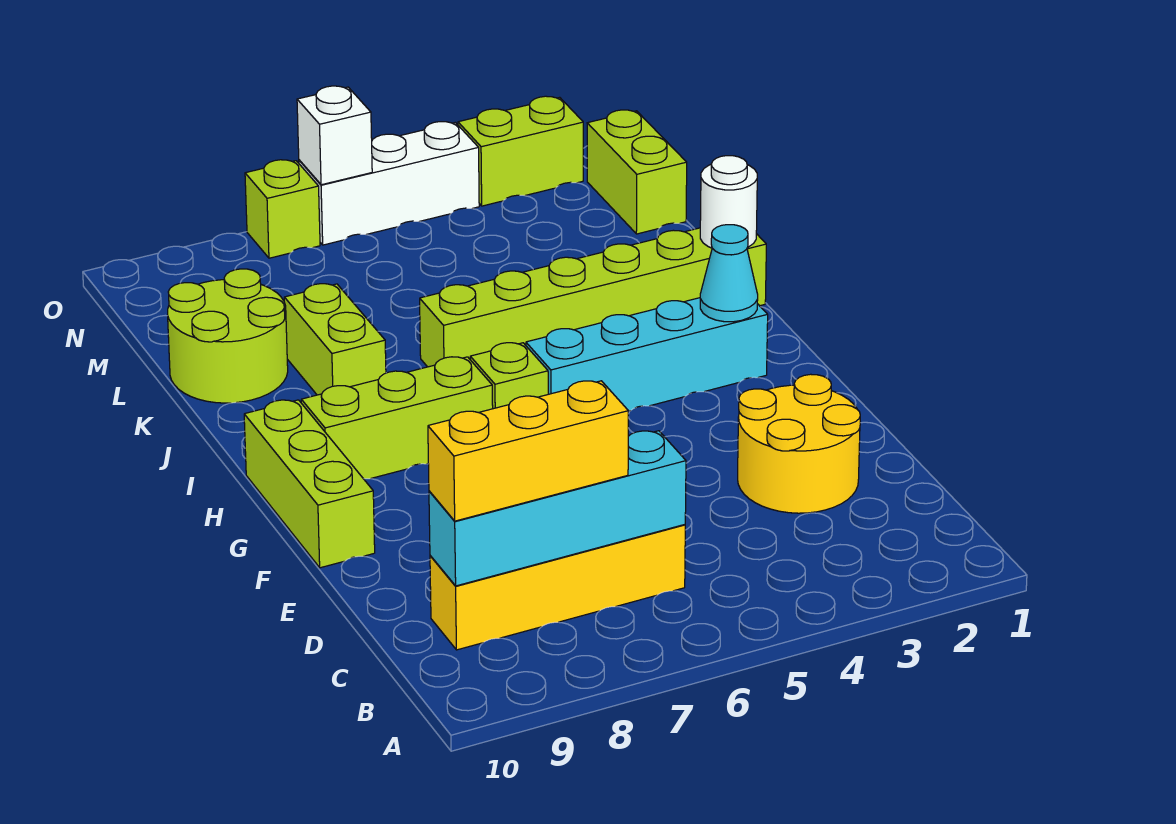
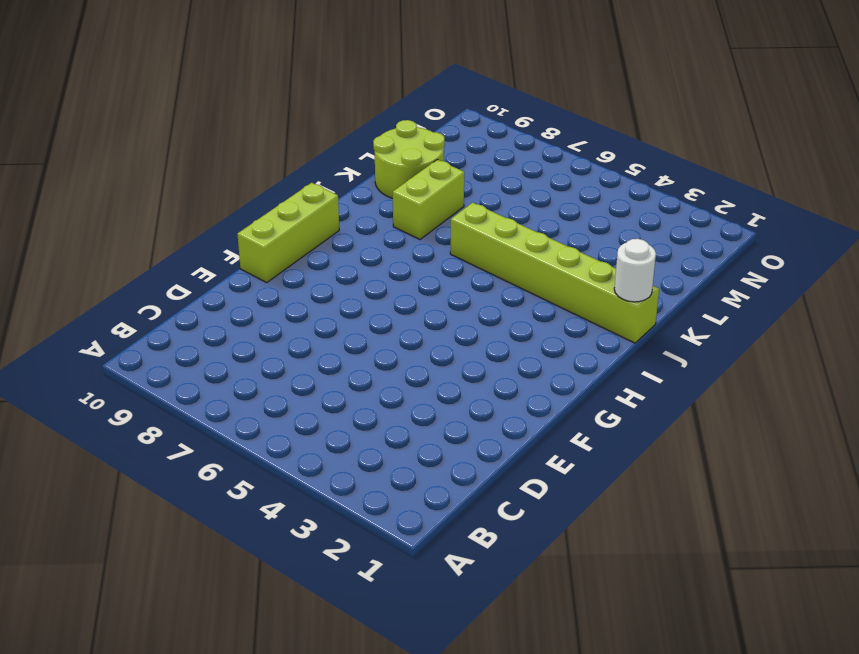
none -> yellow 1x4 brick [430,525,685,650]
none -> yellow 2x2 round brick [738,374,860,513]
none -> cyan 1x4 brick [526,298,768,411]

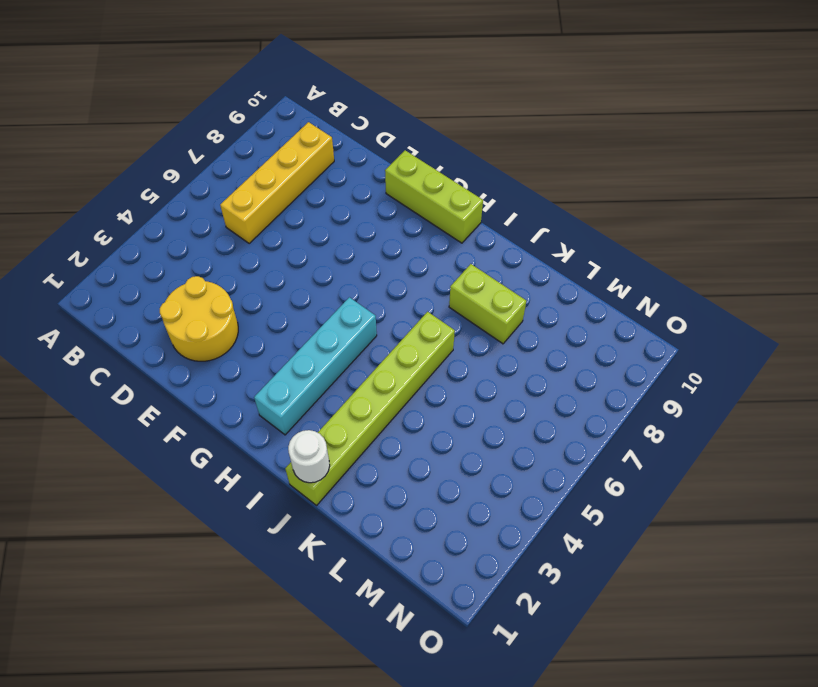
none -> lime 1x1 brick [470,343,548,409]
none -> lime 1x3 brick [301,357,493,479]
none -> lime 2x2 round brick [168,269,288,403]

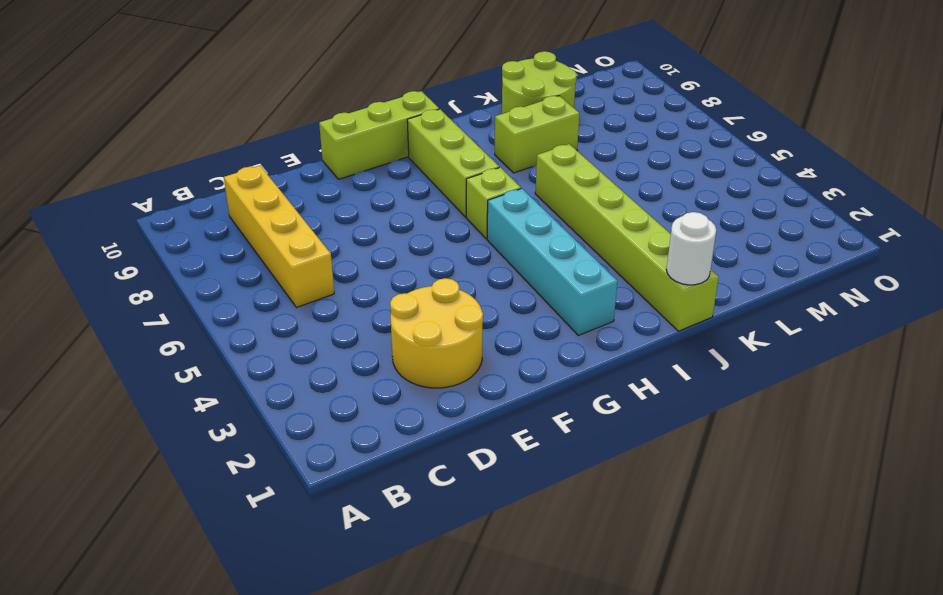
none -> lime 1x2 brick [587,110,687,234]
none -> lime 1x2 brick [458,96,583,206]
none -> white 1x3 brick [299,122,479,245]

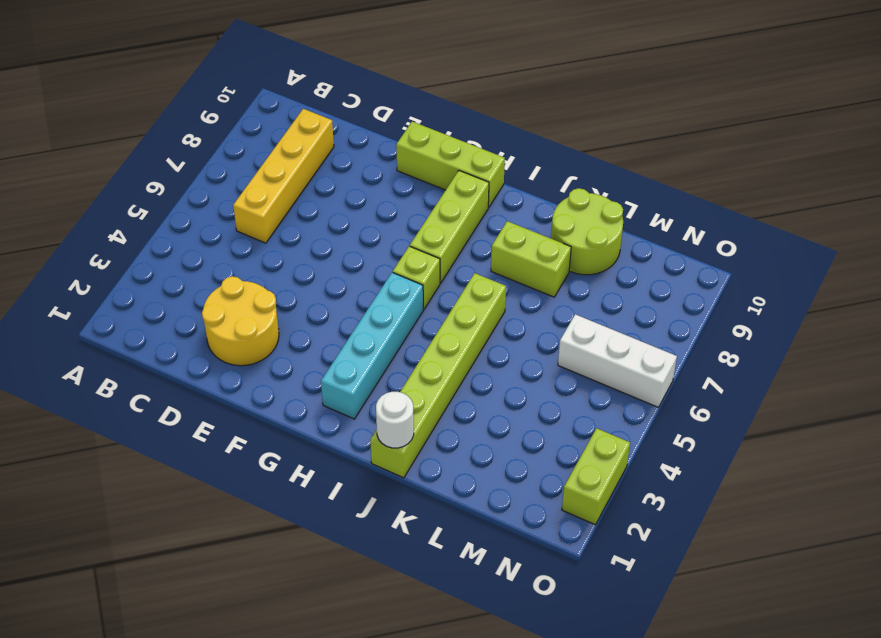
white 1x3 brick [558,314,677,407] -> white 1x3 brick turned to [299,122,479,245]
none -> lime 1x2 brick [587,110,687,234]
none -> lime 1x1 brick [245,160,320,258]
none -> cyan 1x4 brick [429,431,686,586]

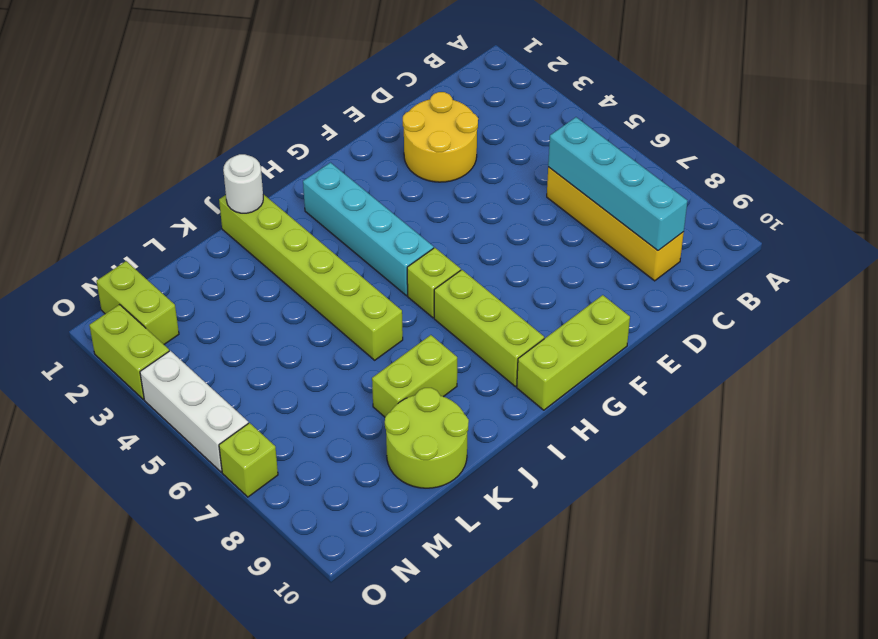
lime 1x2 brick [96,261,179,344] -> lime 1x2 brick turned to [587,110,687,234]
none -> cyan 1x1 cone [700,225,758,322]
none -> white 1x1 brick [297,86,372,185]
none -> yellow 1x3 brick [428,381,628,521]

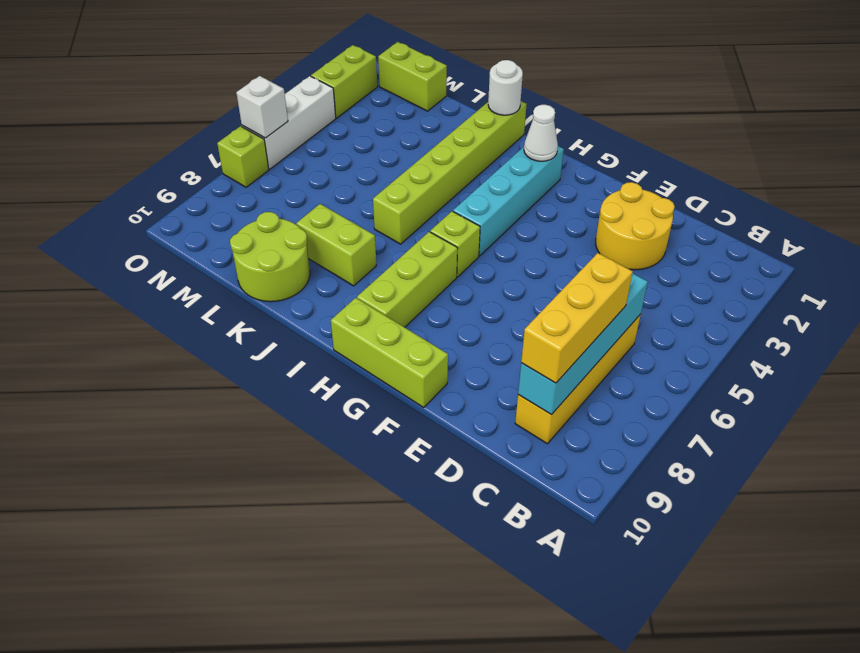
white 1x1 cone [524,105,558,161] -> cyan 1x1 cone [700,225,758,322]

